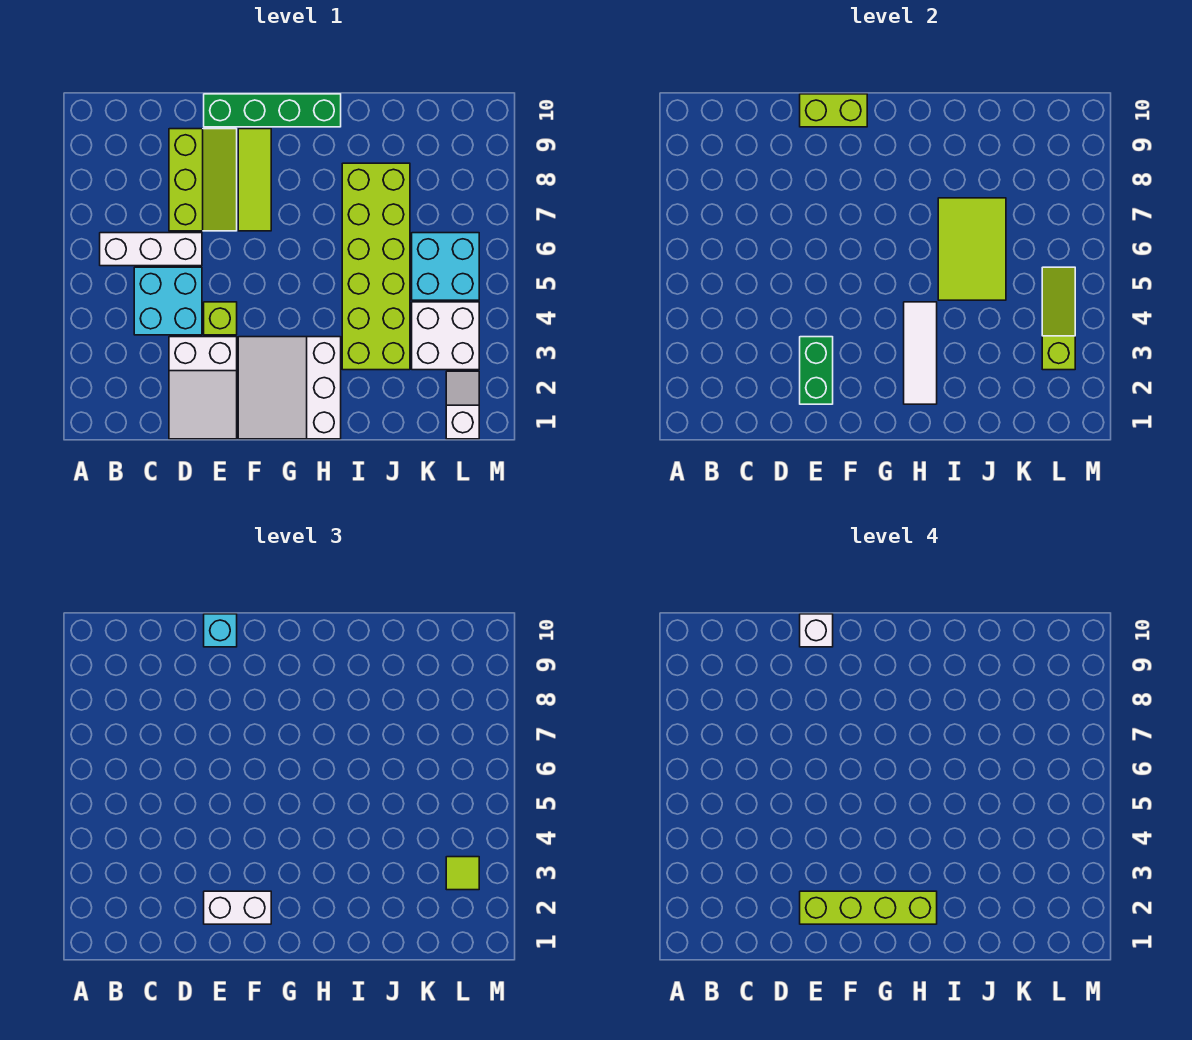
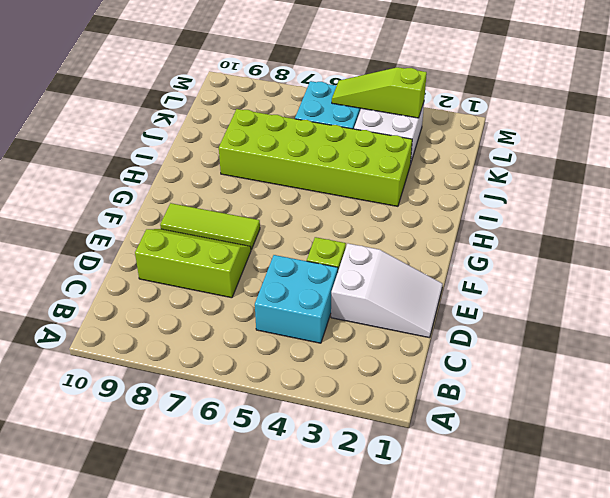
none -> white 1x3 brick [100,233,202,266]
none -> green 1x4 brick [204,94,341,127]
none -> white 3x3 slope [238,337,341,439]

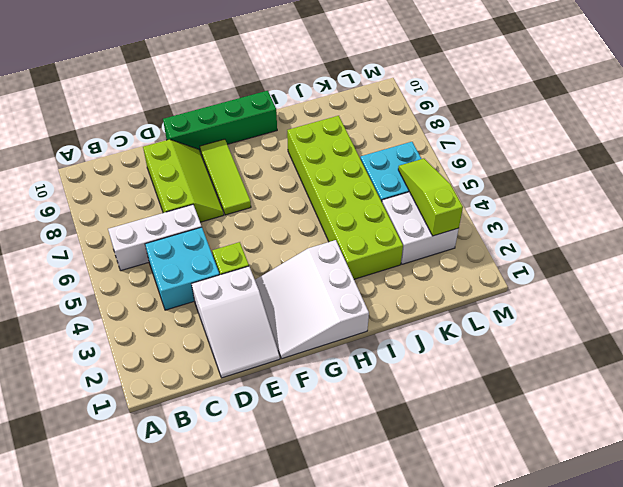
none -> white 1x2 slope [446,371,479,439]
none -> green 1x2 brick [800,337,833,404]
none -> lime 1x2 brick [800,94,867,127]

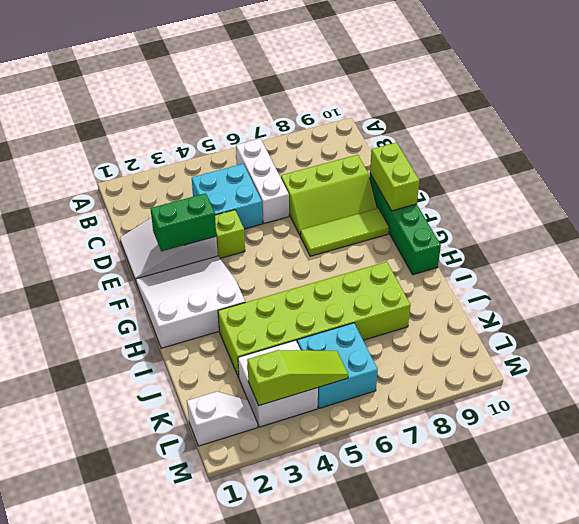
none -> white 1x3 tile [904,302,937,404]
none -> lime 2x3 tile [938,198,1006,300]
none -> white 1x2 brick [204,891,271,924]

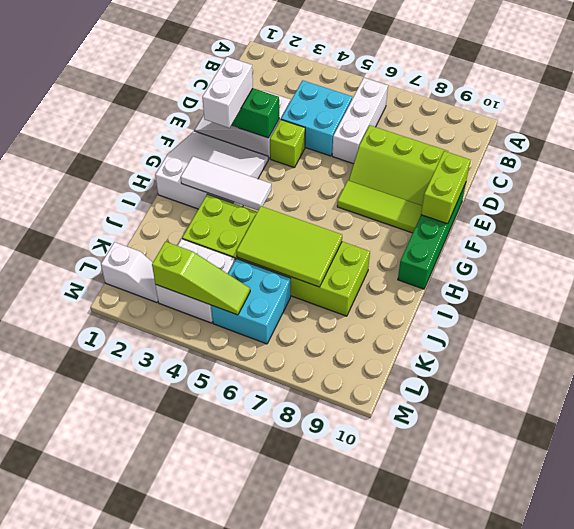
none -> cyan 1x1 brick [204,614,237,647]
none -> lime 1x1 tile [446,857,479,890]
none -> lime 1x4 brick [800,891,937,924]

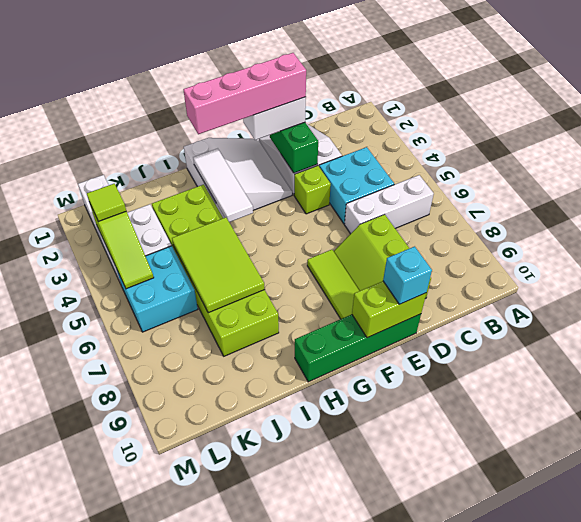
pink 1x4 brick [183,53,306,134] -> lime 1x4 brick [800,891,937,924]
none -> white 1x1 brick [800,614,833,647]

